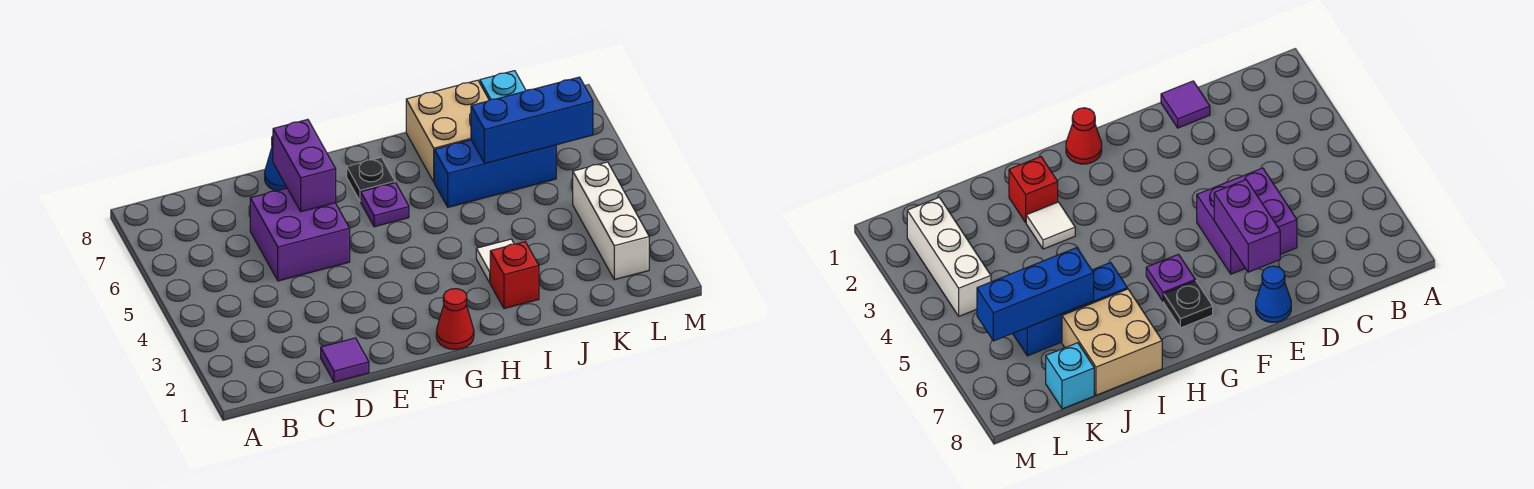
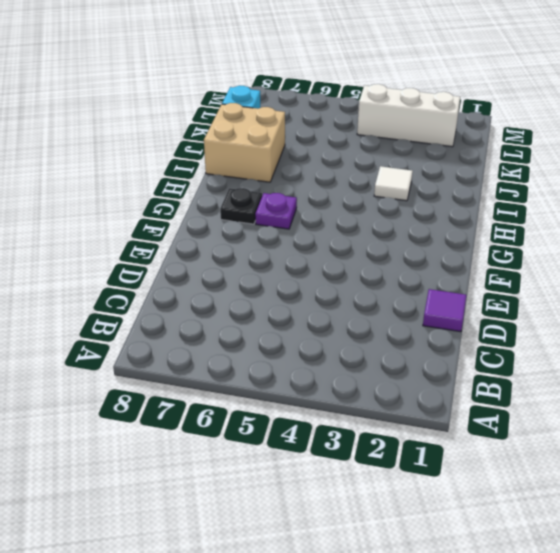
none -> purple 2x2 brick [250,188,350,281]
none -> blue 1x1 cone [265,136,287,191]
none -> red 1x1 cone [436,289,474,349]

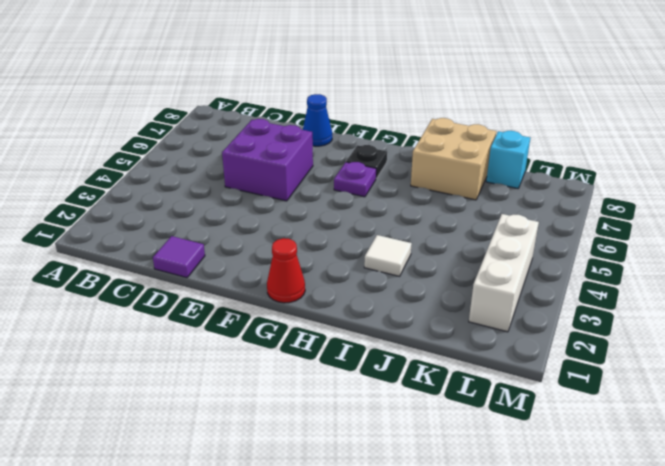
none -> red 1x1 brick [490,242,539,309]
none -> blue 1x3 brick [434,140,556,207]
none -> purple 1x2 brick [273,119,336,212]

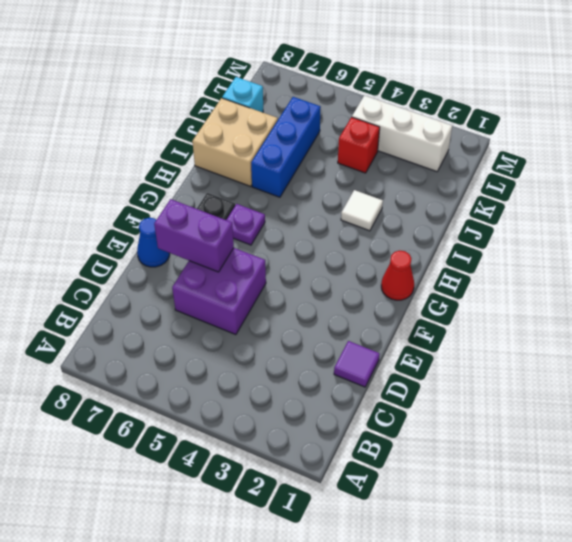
red 1x1 brick [338,117,380,173] -> red 1x1 brick moved to [490,242,539,309]
none -> blue 1x3 brick [471,77,593,163]

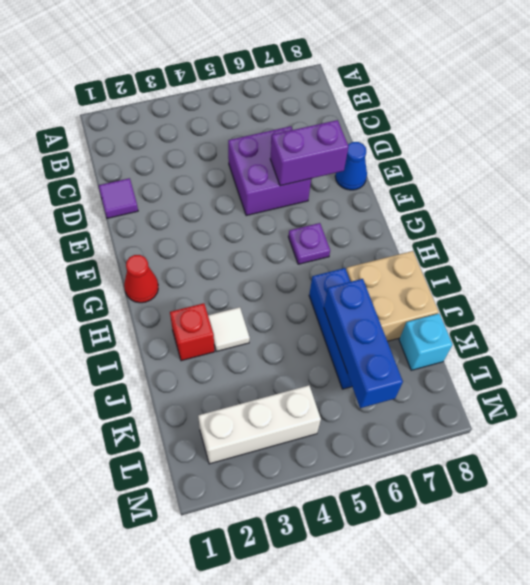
none -> black 1x1 plate [347,157,395,201]

